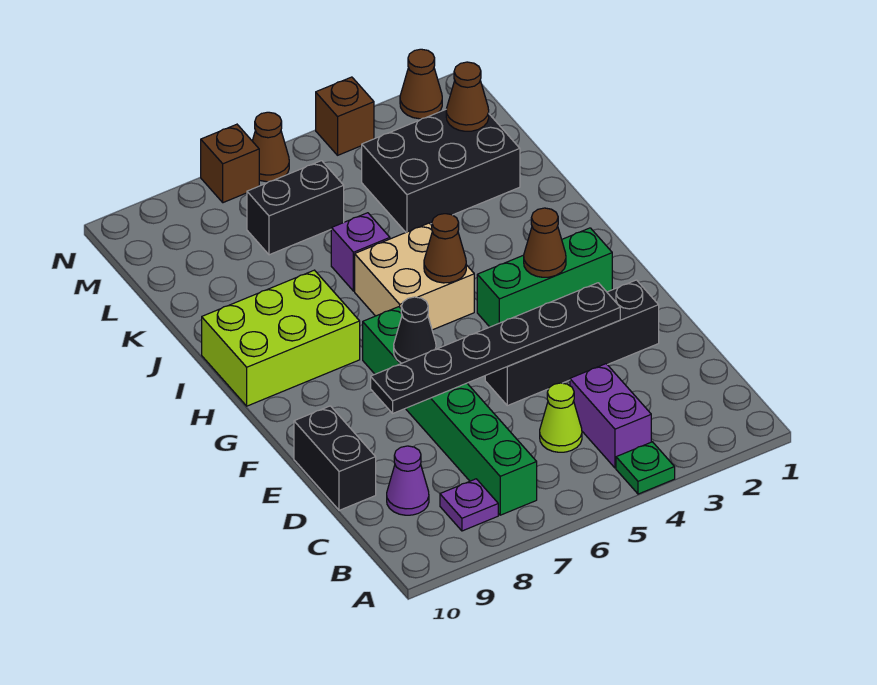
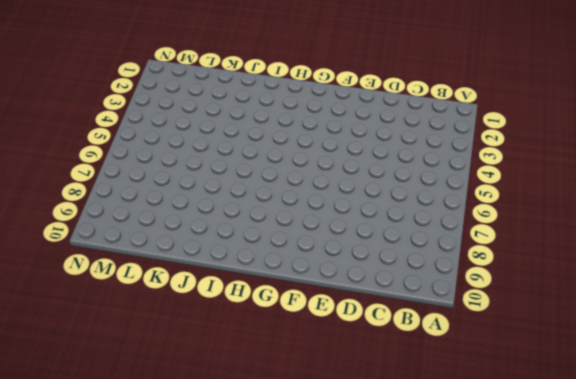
none -> green 1x1 plate [616,442,675,494]
none -> purple 1x2 brick [570,364,651,468]
none -> green 1x6 brick [363,307,537,515]

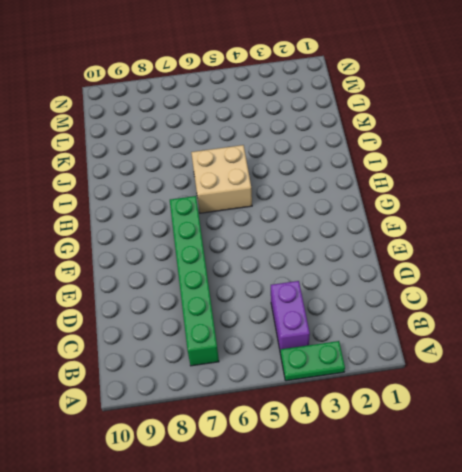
green 1x2 plate [280,341,345,381] -> green 1x1 plate [616,442,675,494]
none -> purple 1x1 plate [440,479,498,531]
none -> lime 1x1 cone [540,383,582,452]
none -> purple 1x1 cone [387,446,429,515]

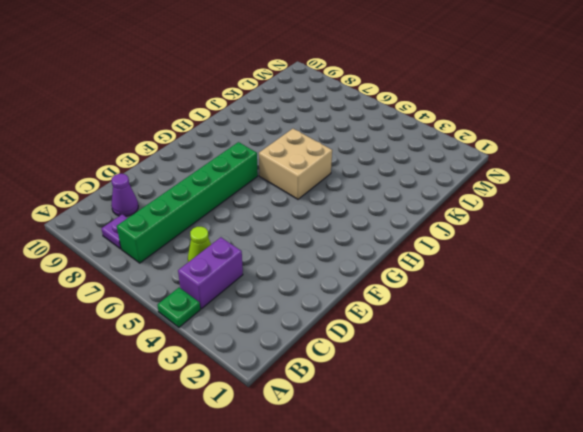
none -> black 1x2 brick [294,406,376,510]
none -> black 1x4 brick [485,280,659,406]
none -> green 1x3 brick [477,228,612,327]

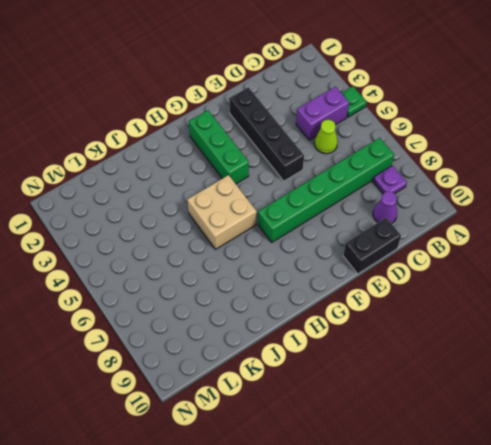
none -> lime 2x3 brick [202,270,360,406]
none -> purple 1x1 brick [331,213,390,291]
none -> black 2x3 brick [362,110,520,232]

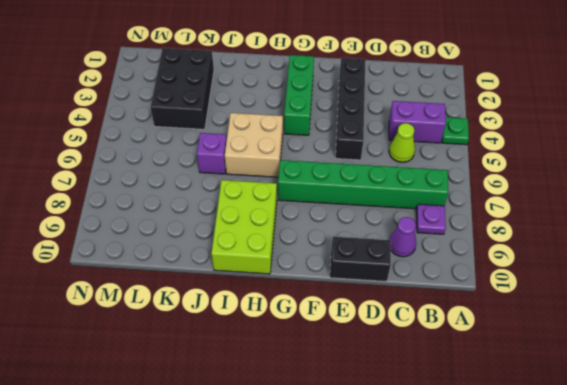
none -> black 1x2 brick [247,161,344,255]
none -> brown 1x1 cone [400,49,442,119]
none -> brown 1x1 brick [316,77,374,155]

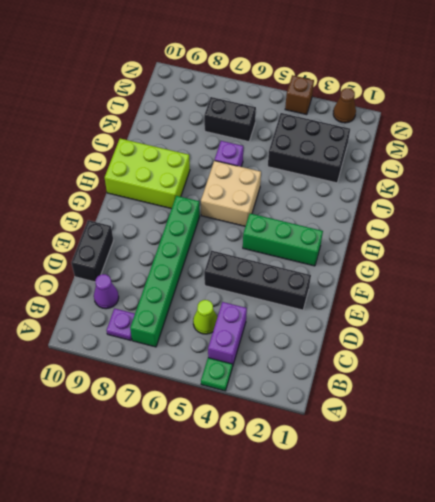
none -> brown 1x1 cone [252,112,289,182]
none -> brown 1x1 brick [201,124,259,203]
none -> black 1x6 plate [371,283,620,413]

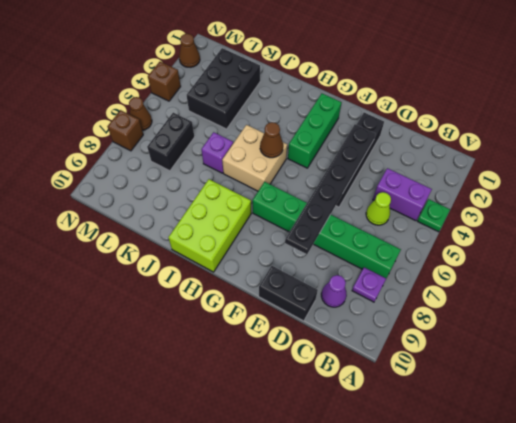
none -> black 1x1 cone [394,297,436,363]
none -> brown 1x1 cone [524,208,566,277]
none -> brown 1x1 cone [446,62,489,131]

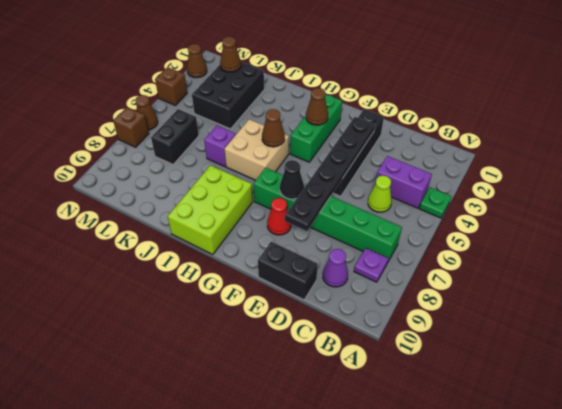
red 1x1 cone [267,198,291,235] -> none

